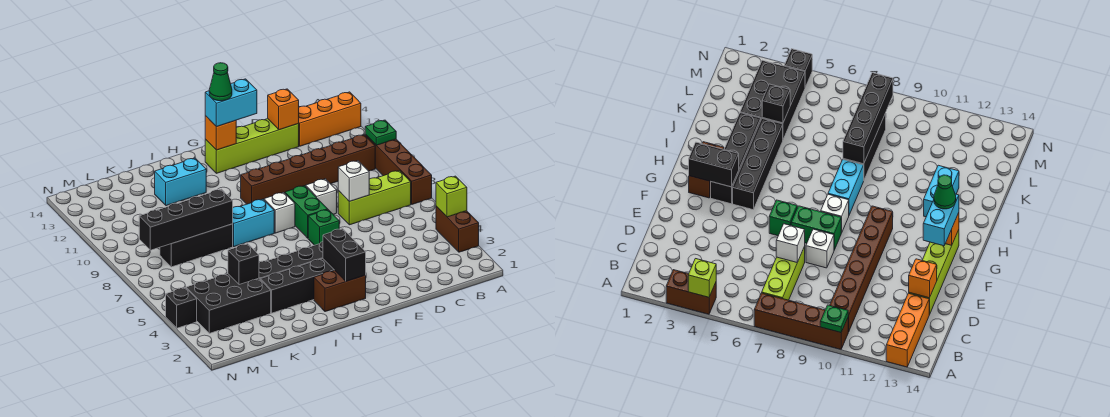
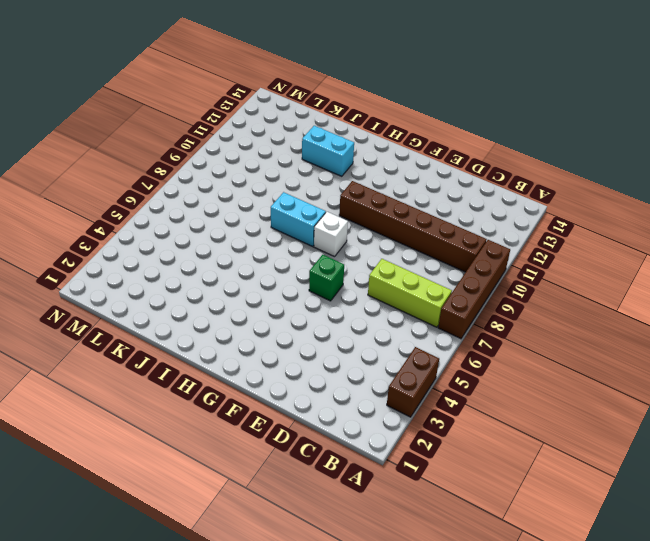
none -> orange 1x3 brick [298,92,361,146]
none -> lime 1x4 brick [205,119,299,173]
none -> white 1x1 brick [306,179,337,214]

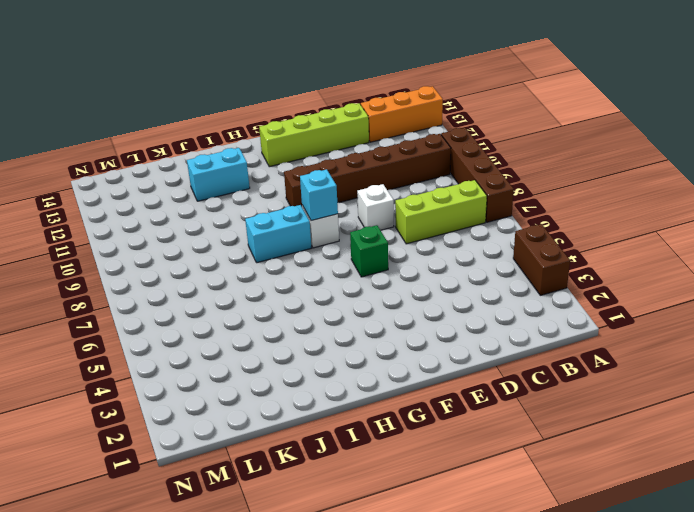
cyan 1x1 brick [300,169,338,221] -> none
none -> green 1x2 brick [285,186,328,238]
none -> brown 1x2 brick [314,270,366,312]
none -> black 1x4 brick [260,259,334,313]

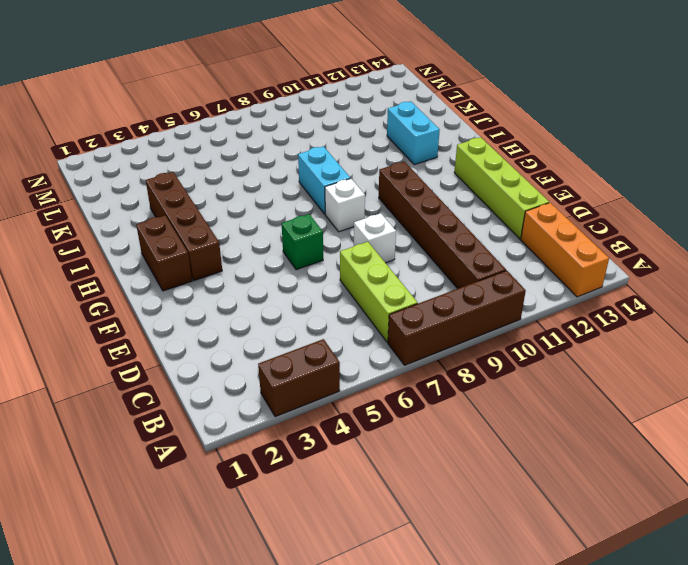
brown 1x4 brick [146,172,222,280] -> black 1x4 brick [260,259,334,313]
none -> green 1x2 brick [285,186,328,238]
none -> black 1x4 brick [259,242,323,279]
none -> black 1x3 brick [160,224,233,267]

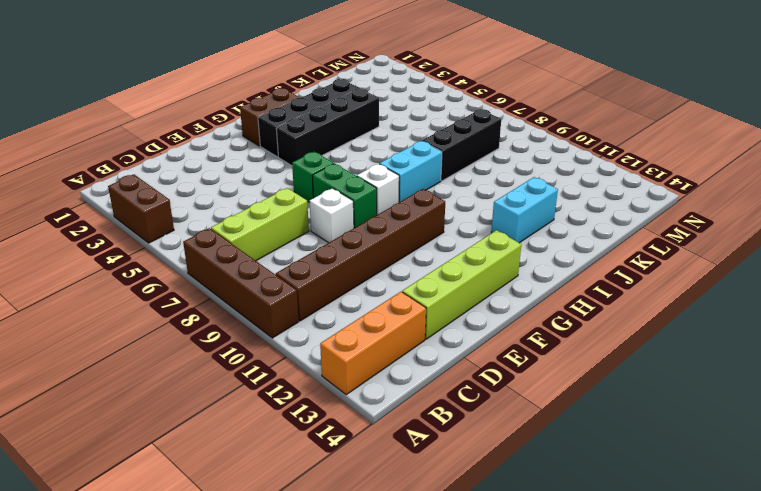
none -> black 2x3 brick [186,274,271,333]
none -> black 1x1 brick [166,288,197,328]
none -> lime 1x1 brick [436,176,467,217]

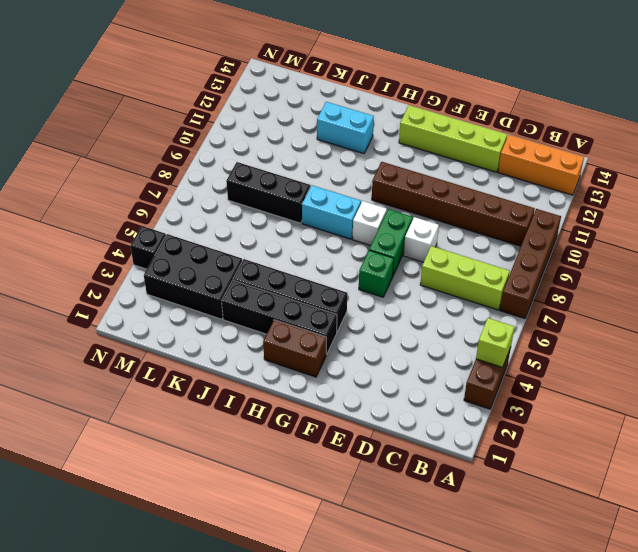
none -> green 1x1 plate [365,120,396,145]
none -> white 1x1 brick [338,161,369,201]
none -> orange 1x1 brick [268,89,299,130]

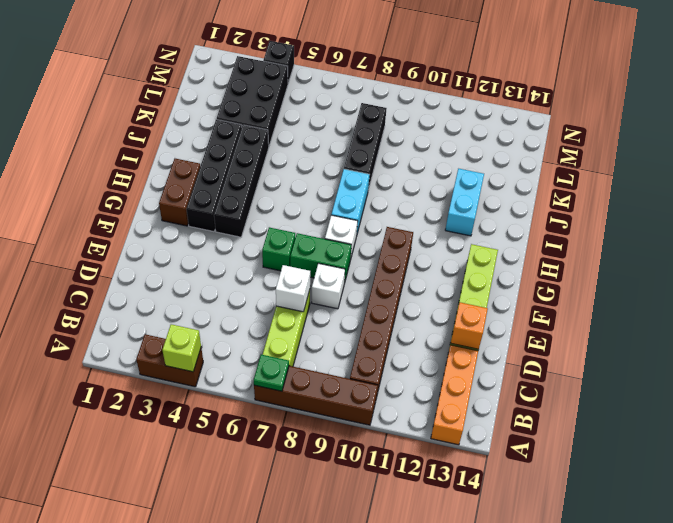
green 1x1 plate [254,355,289,391] -> green 1x1 plate moved to [365,120,396,145]
none -> black 1x2 brick [323,229,366,281]
none -> orange 1x1 brick [205,116,236,150]
none -> black 1x4 brick [139,189,233,250]

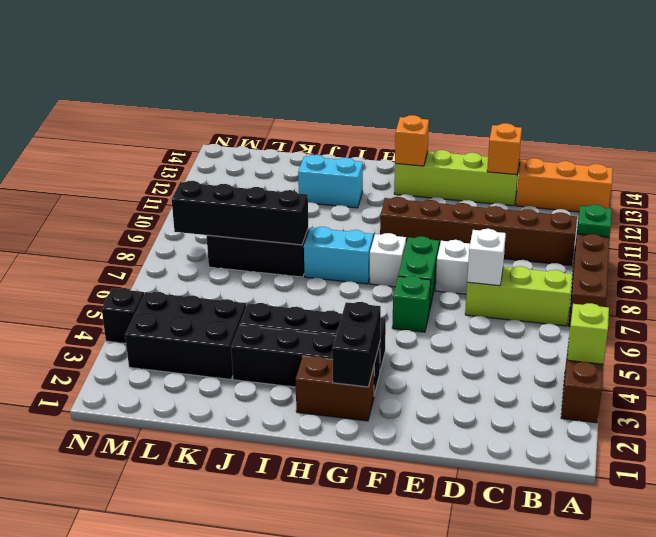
none -> black 1x1 brick [228,244,259,285]
none -> cyan 1x2 brick [205,79,257,127]
none -> green 1x1 cone [209,63,232,101]

